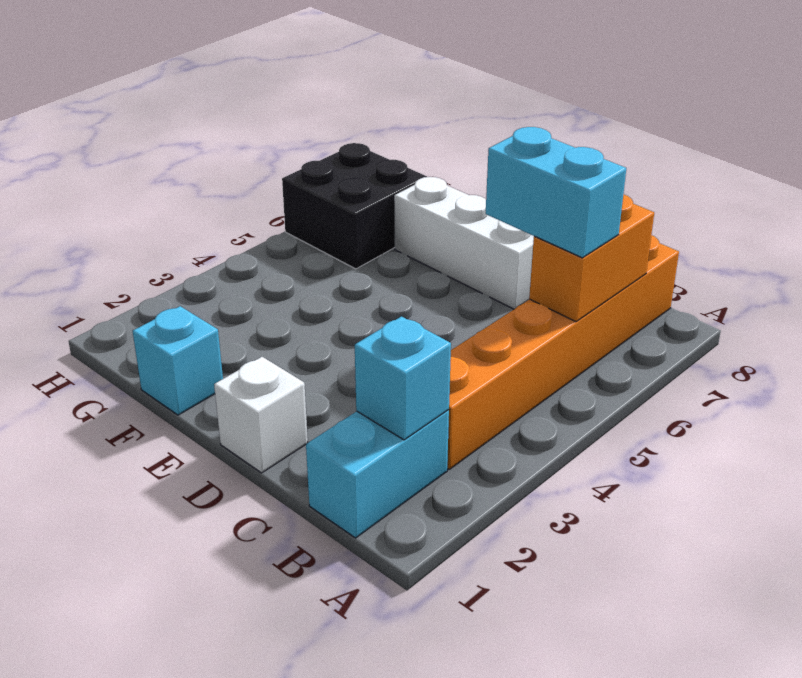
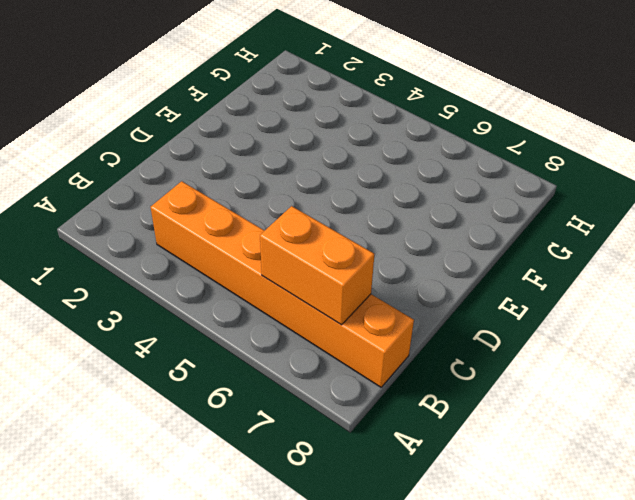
none -> cyan 1x2 brick [306,410,449,538]
none -> white 1x1 brick [214,357,308,473]

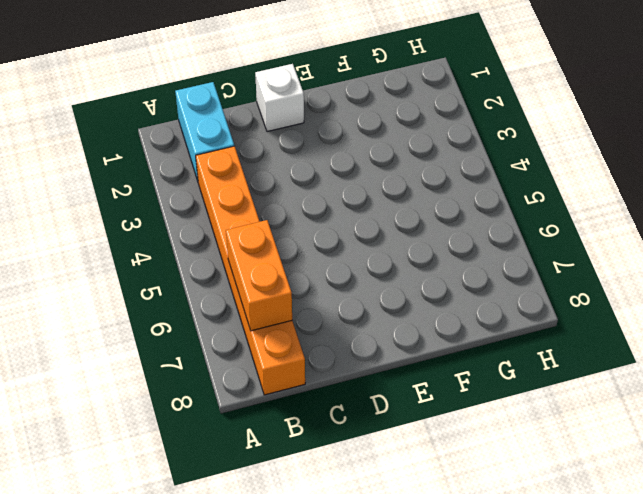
none -> white 1x3 brick [394,177,534,309]
none -> cyan 1x1 brick [133,306,223,415]

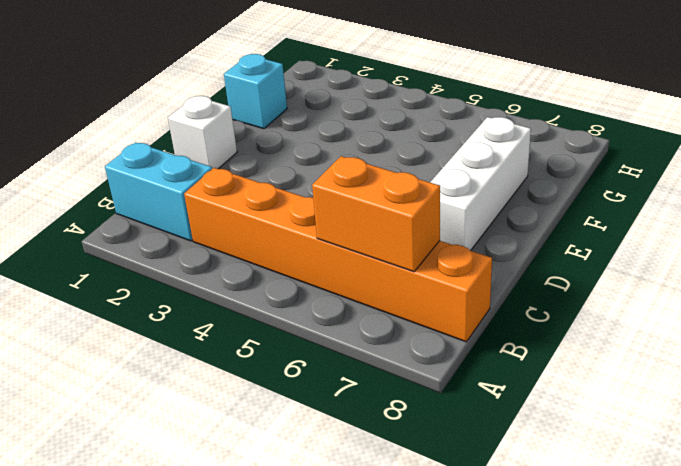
none -> black 2x2 brick [282,143,427,269]
none -> cyan 1x1 brick [355,316,451,440]

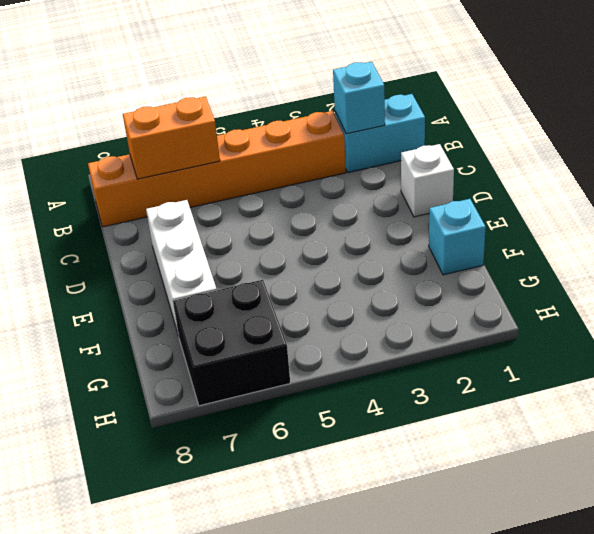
none -> cyan 1x2 brick [486,127,626,258]

